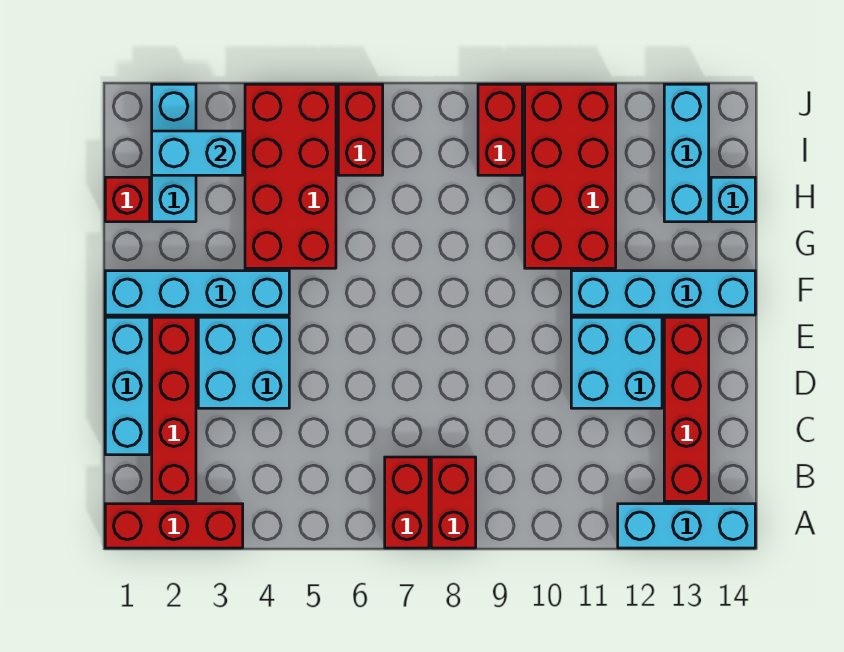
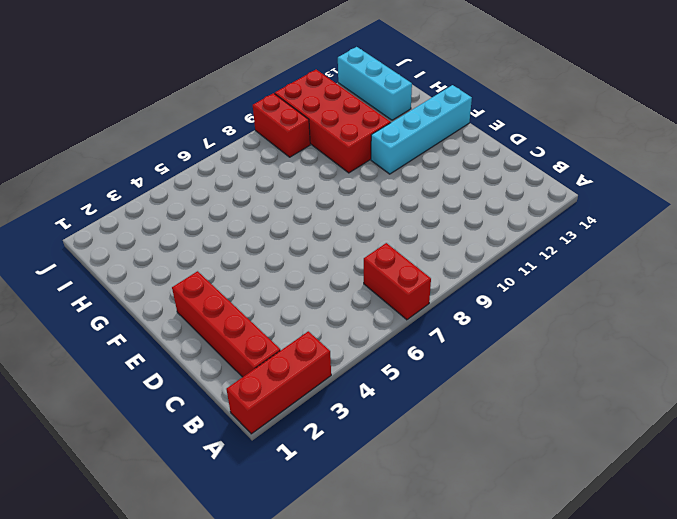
none -> red 1x2 brick [431,457,476,548]
none -> cyan 1x3 brick [618,504,755,548]
none -> red 1x4 brick [664,317,709,501]

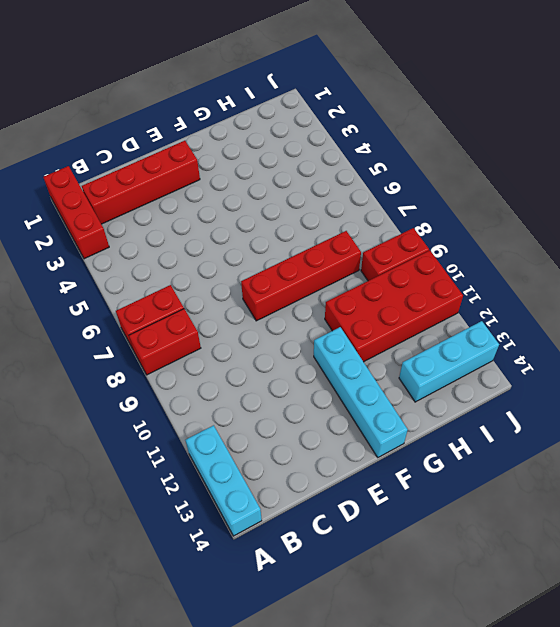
red 1x4 brick [241,231,361,321] -> red 1x4 brick moved to [664,317,709,501]
none -> cyan 1x3 brick [105,317,150,455]
none -> cyan 2x2 brick [198,317,289,408]
none -> cyan 2x2 brick [571,317,662,408]

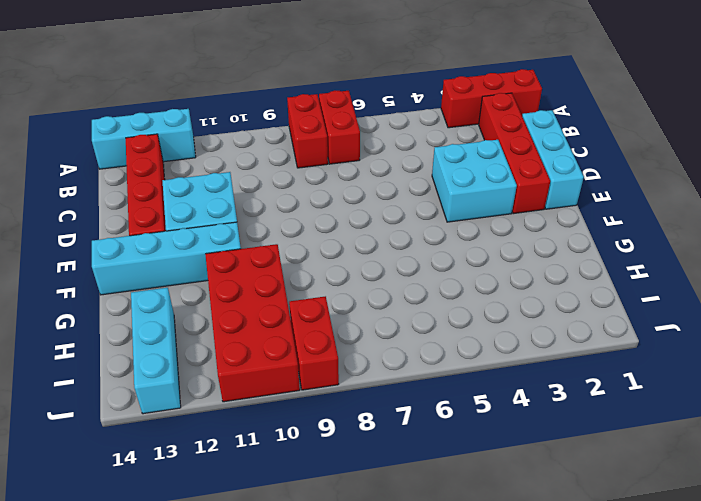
none -> cyan 1x4 brick [105,271,289,315]
none -> red 2x4 brick [245,84,336,268]
none -> red 1x1 brick [105,177,150,222]

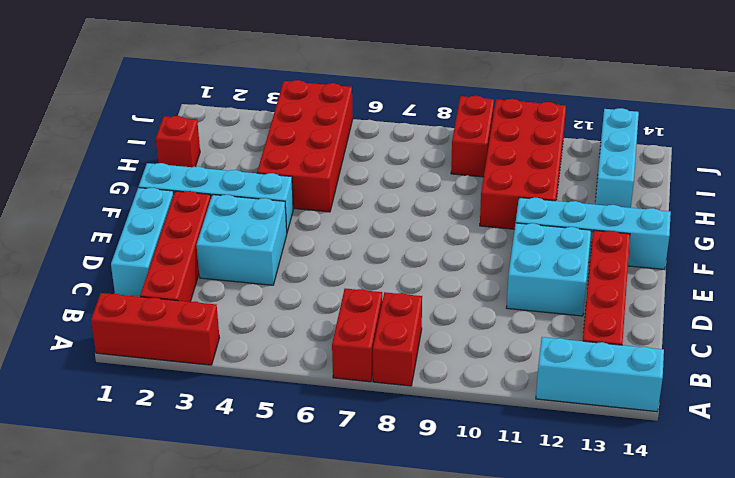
none -> cyan 1x3 brick [152,84,196,222]
none -> cyan 1x1 brick [711,177,755,222]
none -> red 1x2 brick [338,84,383,175]

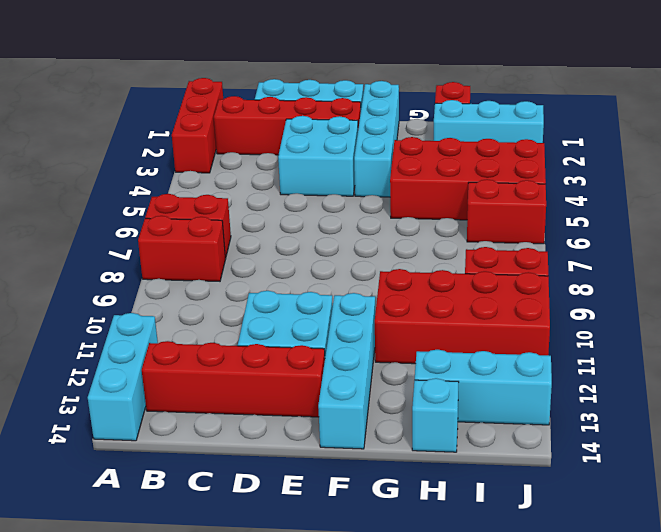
none -> cyan 1x2 brick [152,131,243,175]

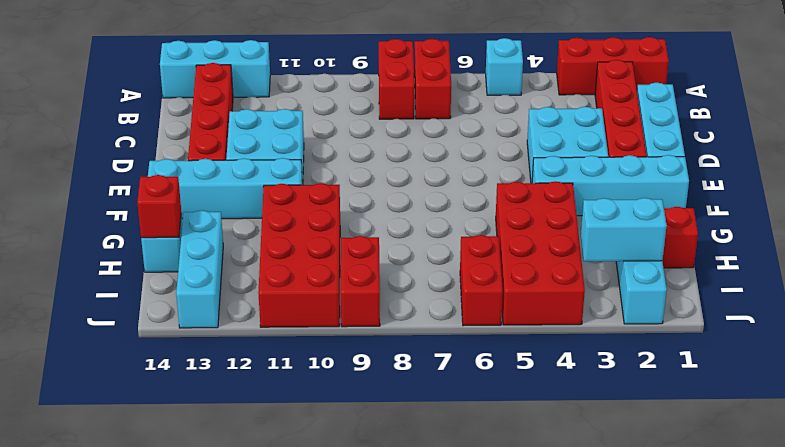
cyan 1x1 brick [486,38,523,95] -> none
red 1x1 brick [137,175,181,238] -> none

